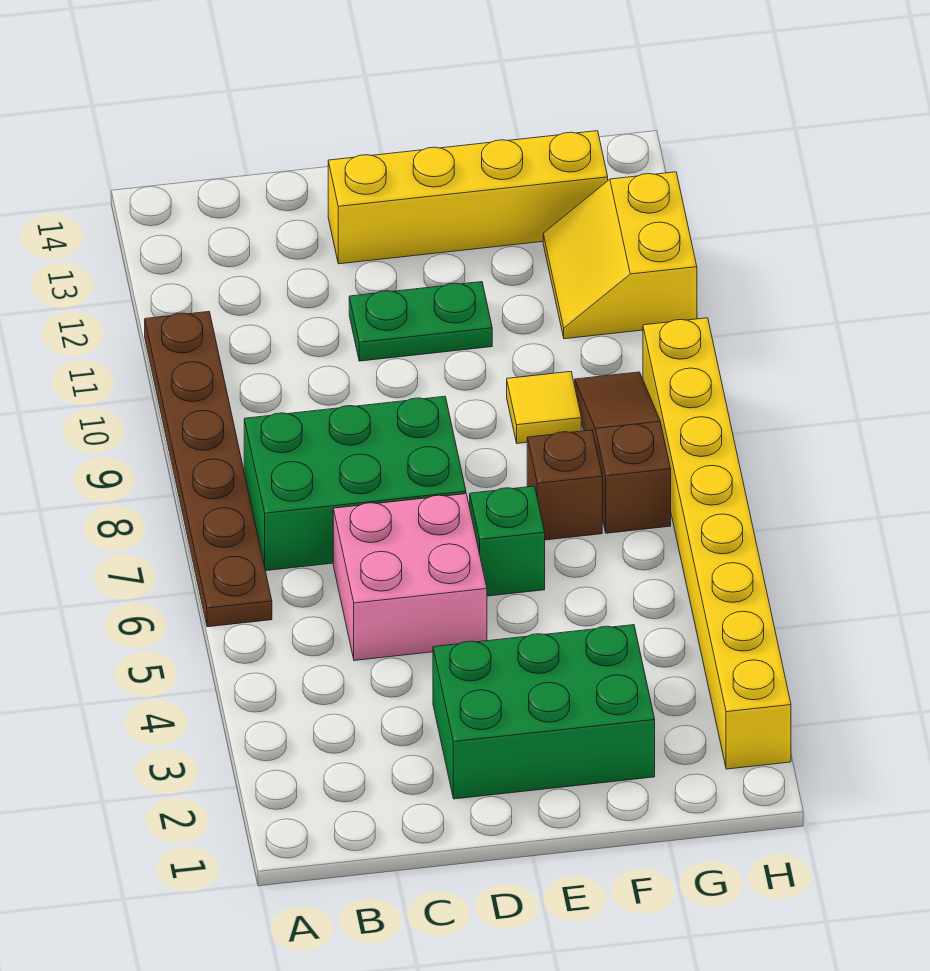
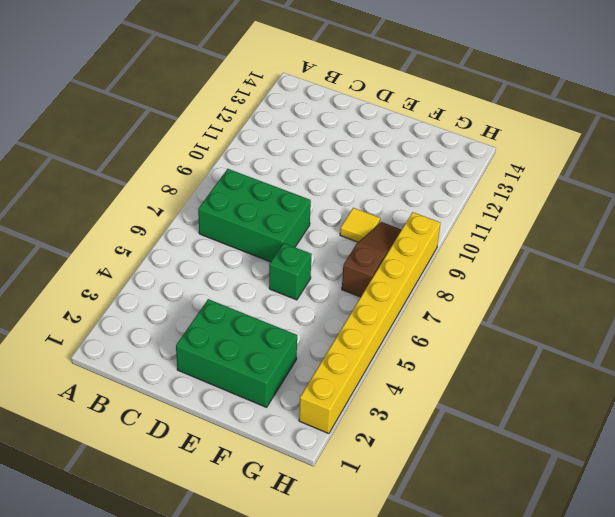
none -> brown 1x6 plate [145,312,272,627]
none -> pink 2x2 brick [333,494,487,661]
none -> green 1x2 plate [349,282,492,361]

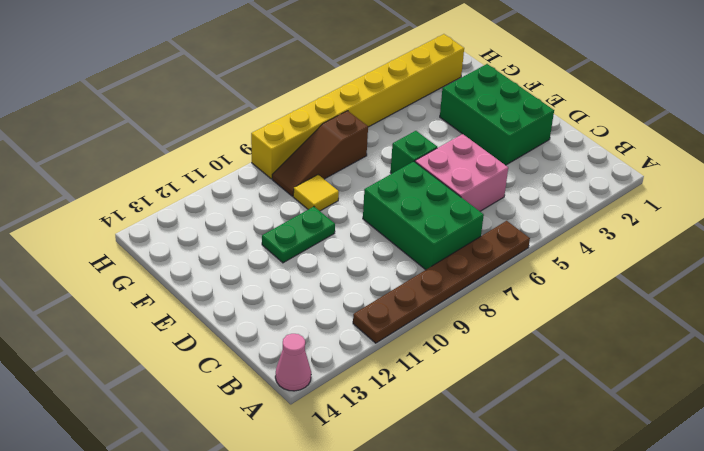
pink 1x1 cone [275,334,311,391] -> none
green 1x2 plate [262,207,335,263] -> green 1x2 plate turned to [349,282,492,361]
none -> yellow 1x4 brick [328,131,608,264]
none -> brown 1x1 brick [527,430,602,540]
none -> yellow 2x2 slope [543,172,697,339]

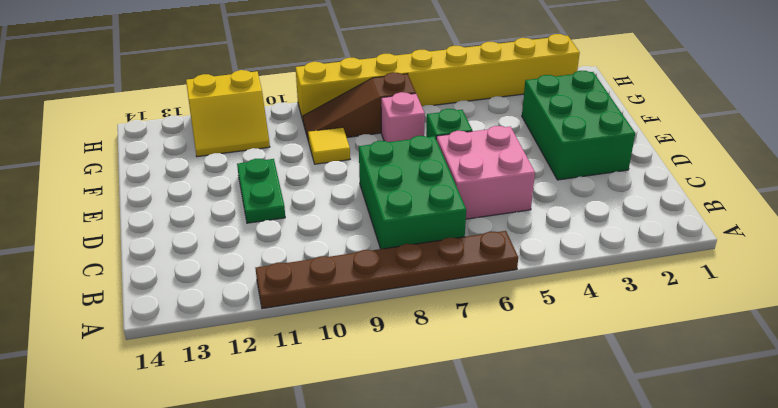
pink 1x1 brick [381,92,425,142] -> brown 1x1 brick [527,430,602,540]
none -> yellow 1x4 brick [328,131,608,264]

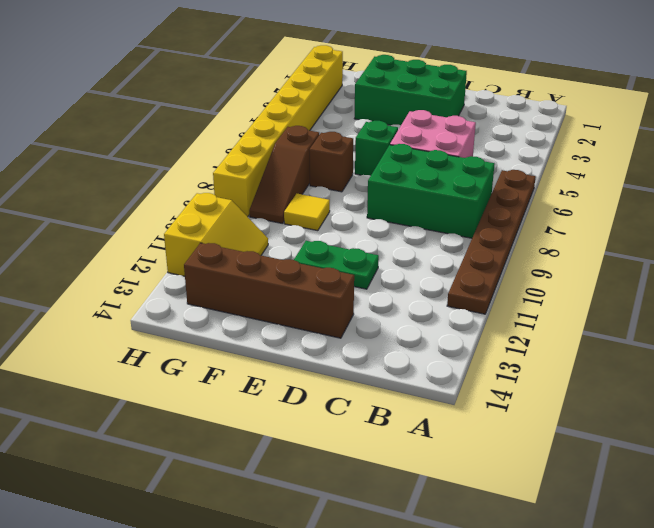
brown 1x4 brick [184,243,354,338] -> yellow 1x4 brick [328,131,608,264]

